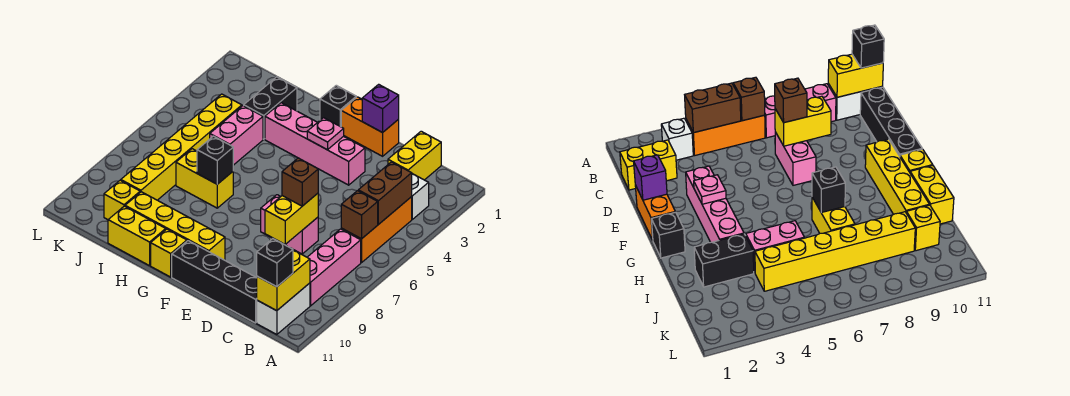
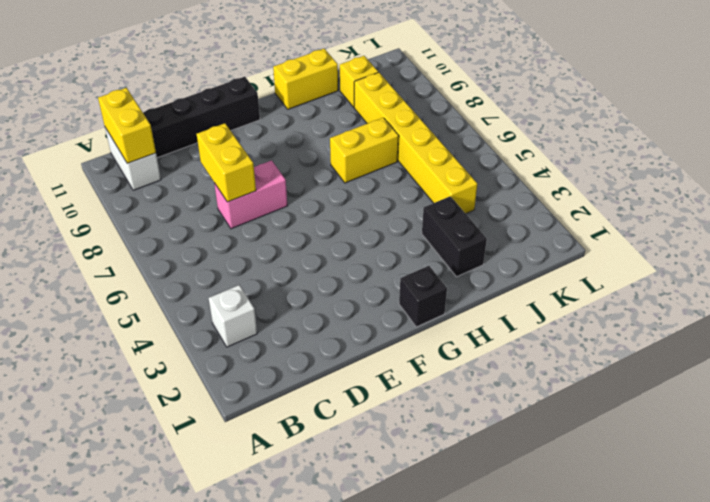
none -> orange 1x3 brick [341,197,412,263]
none -> pink 1x3 brick [307,229,361,306]
none -> yellow 1x2 brick [388,131,441,180]

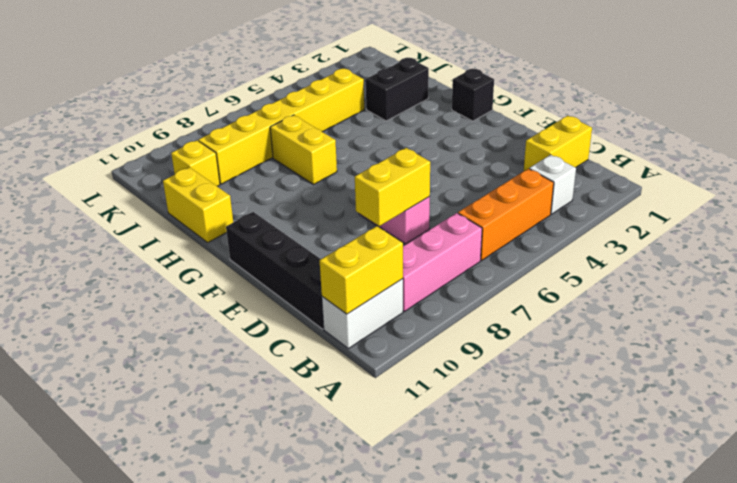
none -> orange 1x2 brick [341,97,399,156]
none -> pink 1x4 brick [265,103,365,185]
none -> yellow 1x4 brick [125,192,225,260]

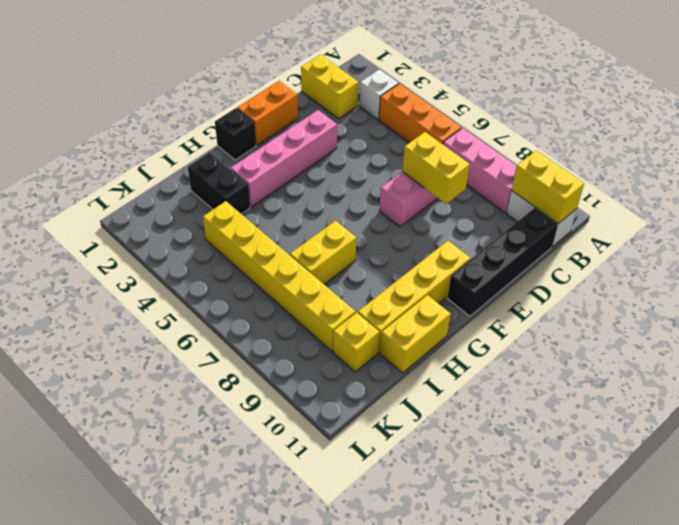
none -> yellow 1x1 brick [151,229,187,277]
none -> pink 1x2 brick [210,106,263,165]
none -> brown 1x2 brick [358,162,412,225]

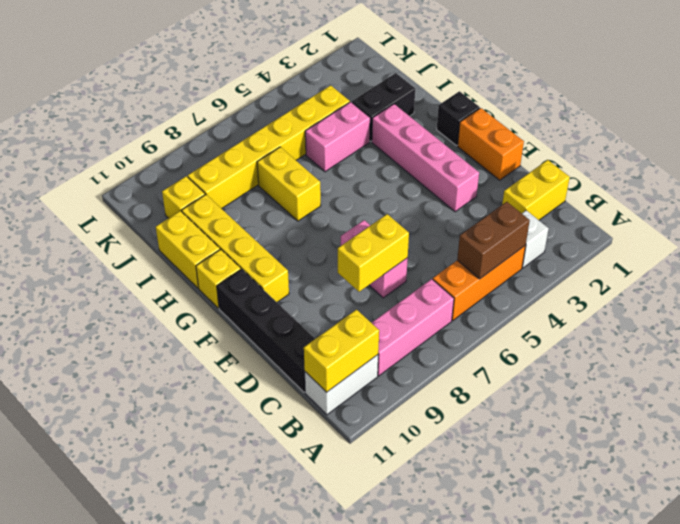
none -> brown 1x1 brick [341,191,378,239]
none -> purple 1x1 brick [362,84,399,133]
none -> pink 1x1 plate [307,118,344,150]

